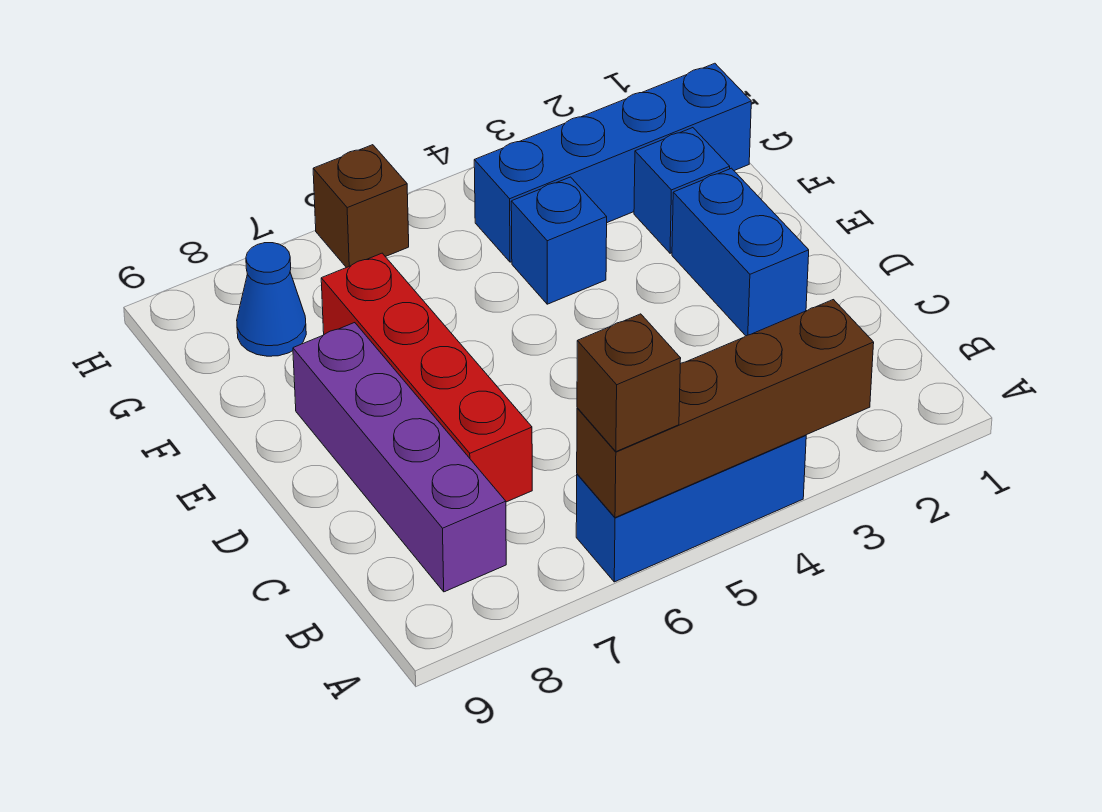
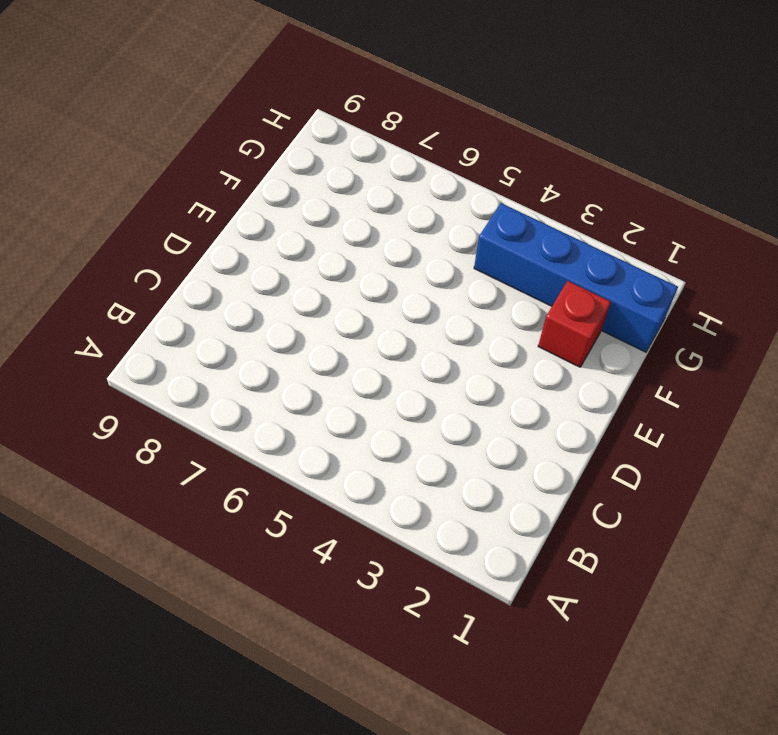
red 1x1 brick [538,281,611,367] -> blue 1x1 brick [634,128,730,253]
none -> blue 1x3 brick [576,435,806,582]
none -> purple 1x4 brick [293,323,506,592]

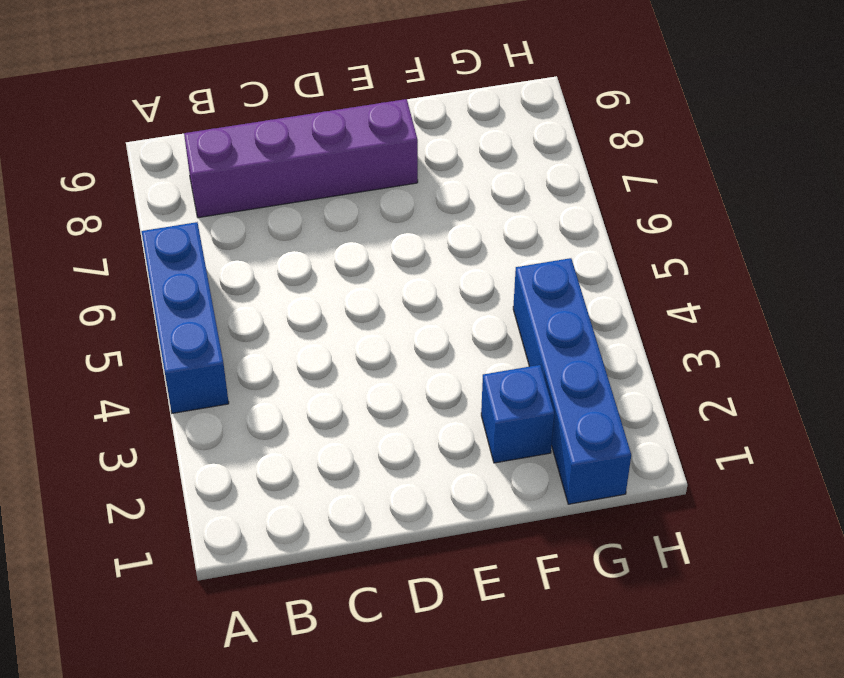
none -> red 1x4 brick [321,253,532,502]
none -> blue 1x2 brick [672,168,809,336]

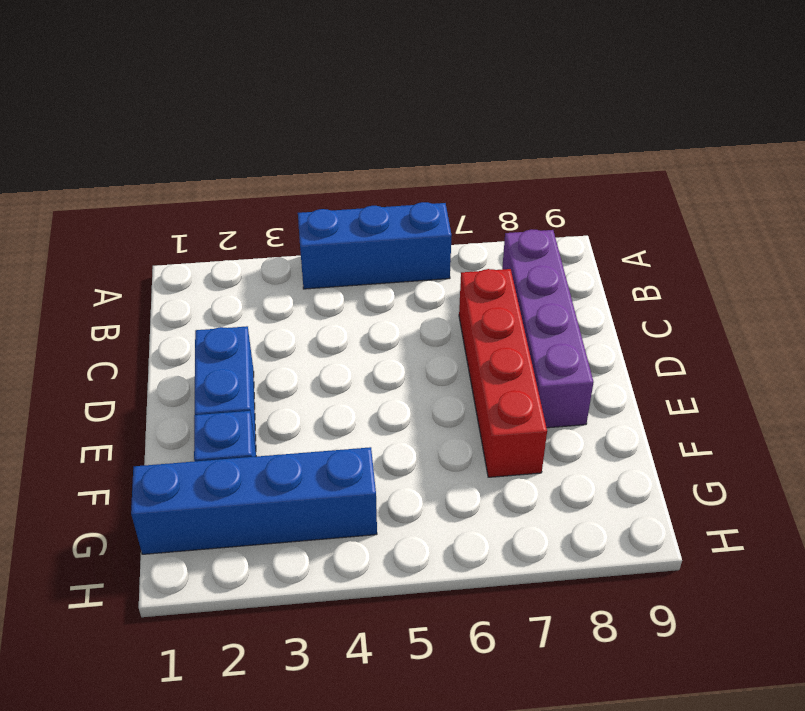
none -> blue 1x1 brick [511,177,607,304]
none -> blue 1x1 cone [237,243,306,356]

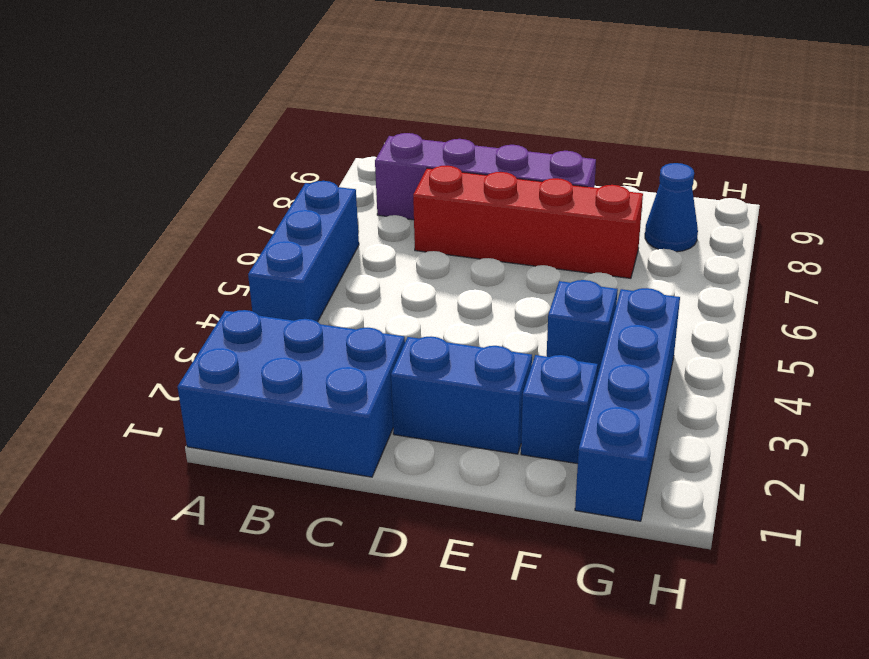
blue 2x3 brick [178,310,405,477] -> none
none -> brown 1x1 brick [313,145,409,268]
none -> brown 1x4 brick [577,300,874,518]

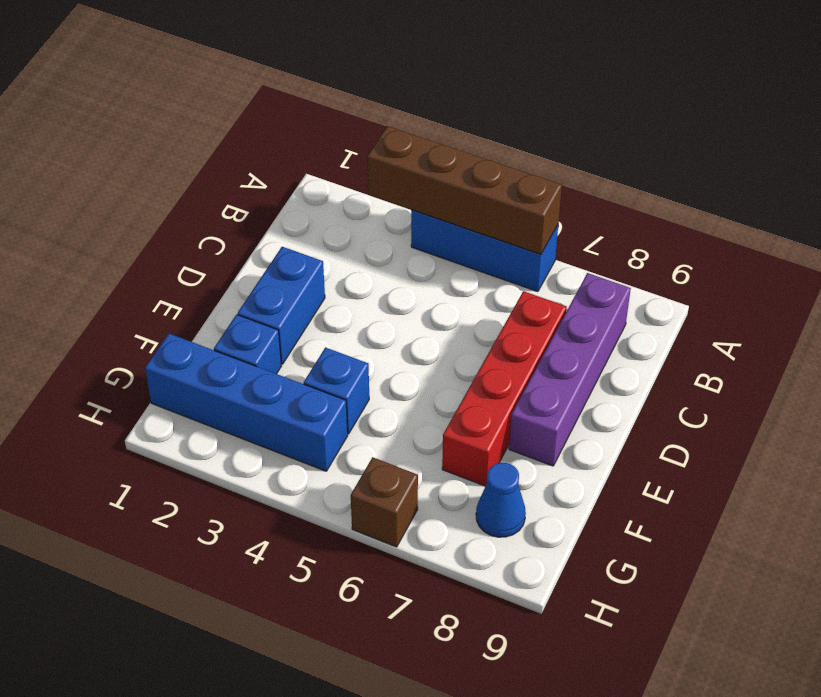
none -> brown 1x1 brick [577,314,681,452]

